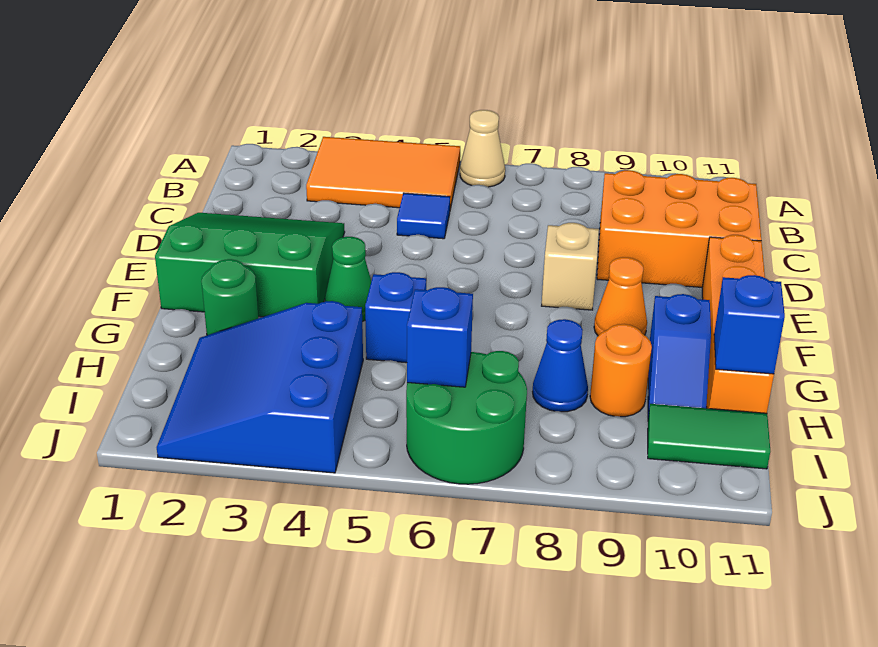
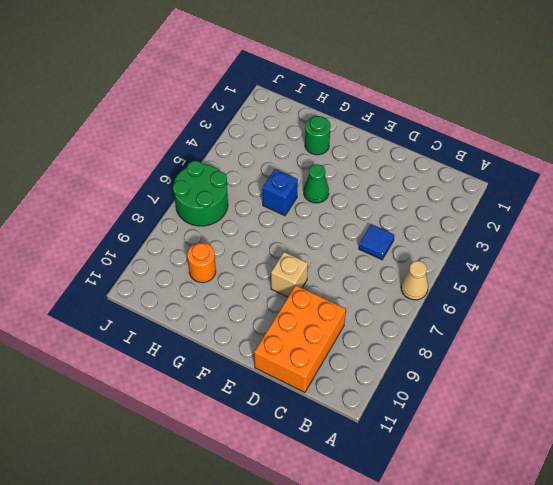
none -> orange 2x3 tile [306,137,460,209]
none -> green 3x3 slope [155,213,345,317]
none -> orange 1x4 brick [702,235,774,413]

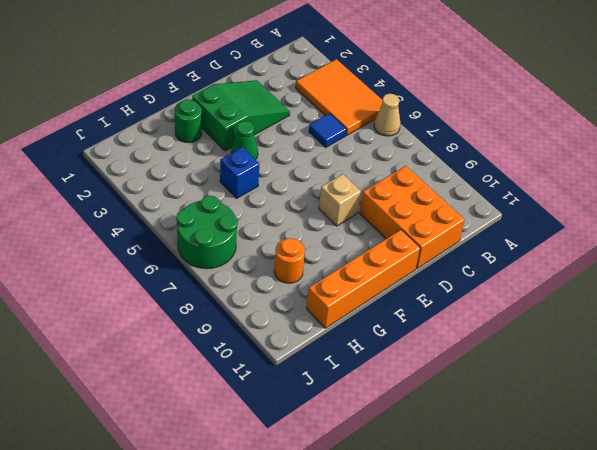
green 2x3 slope [192,80,290,151] -> green 3x3 slope [155,213,345,317]
none -> orange 1x1 cone [594,257,647,336]
none -> blue 1x2 slope [648,294,711,416]
none -> blue 3x3 slope [157,301,363,473]

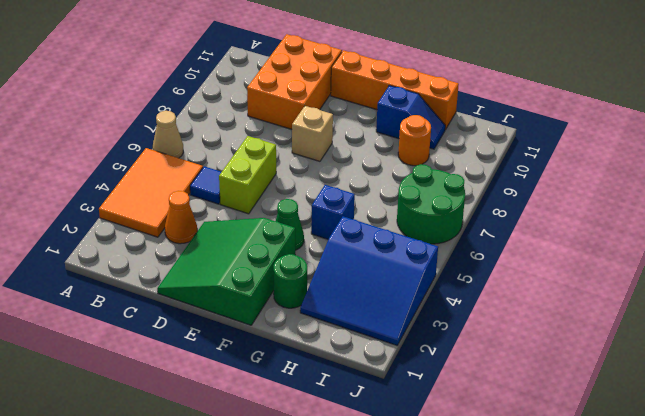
orange 1x1 cone [165,191,197,244] -> orange 1x1 cone moved to [594,257,647,336]
lime 1x2 brick [219,136,276,214] -> none
none -> blue 1x1 cone [533,319,588,412]
none -> green 1x2 tile [648,404,770,469]
none -> blue 1x1 brick [714,275,785,374]

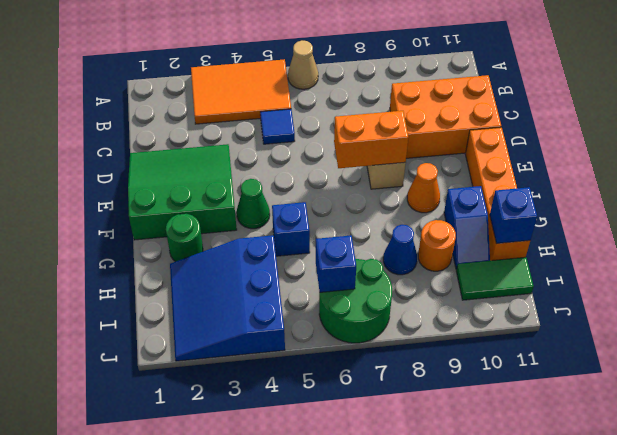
orange 1x2 brick [334,111,408,168] -> none

